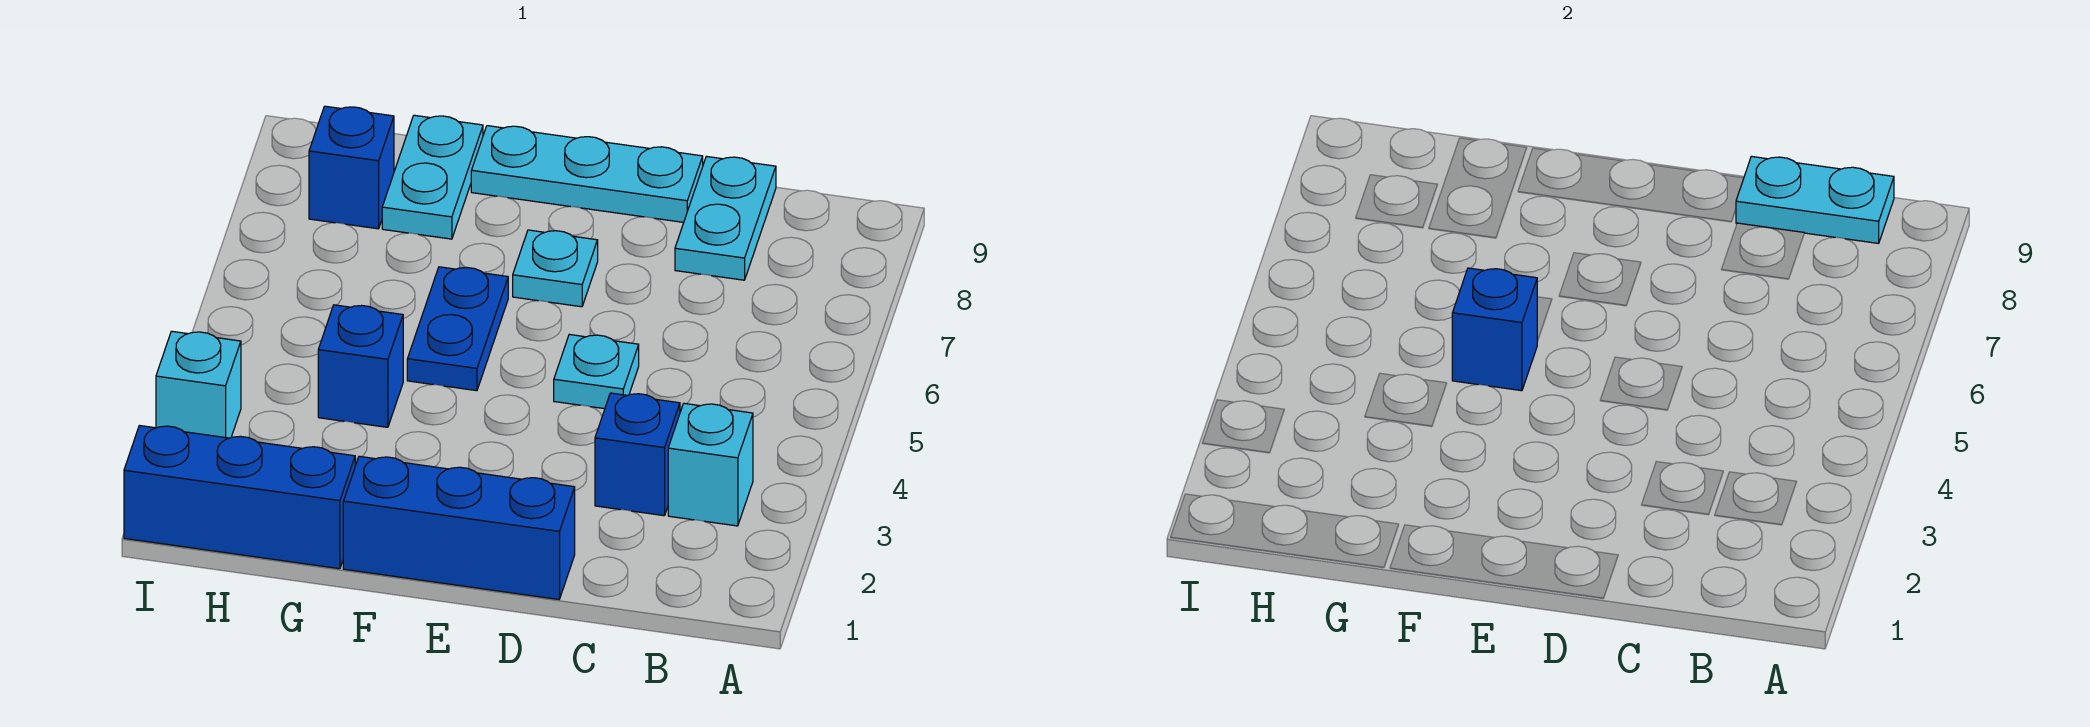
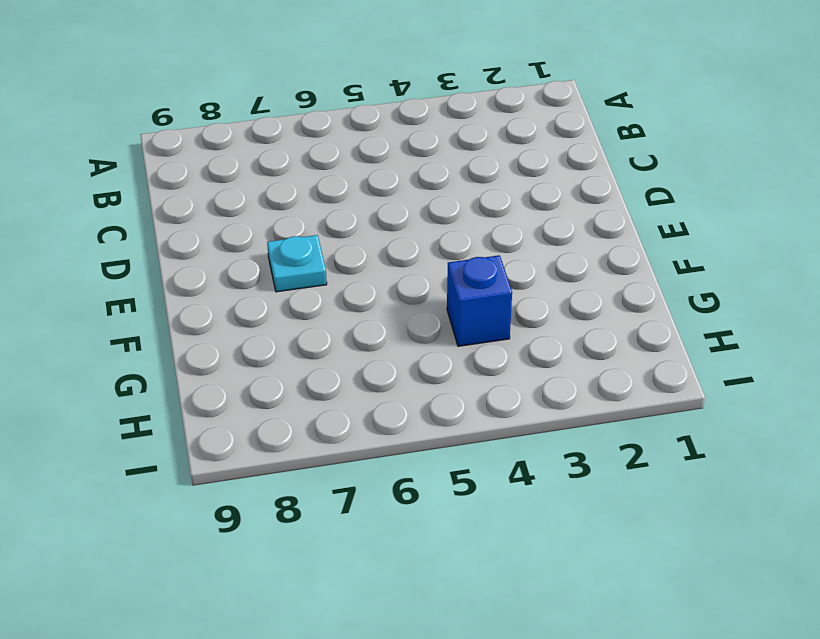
none -> cyan 1x1 brick [668,403,753,526]
none -> blue 1x1 brick [595,393,680,516]
none -> cyan 1x2 plate [675,156,776,280]

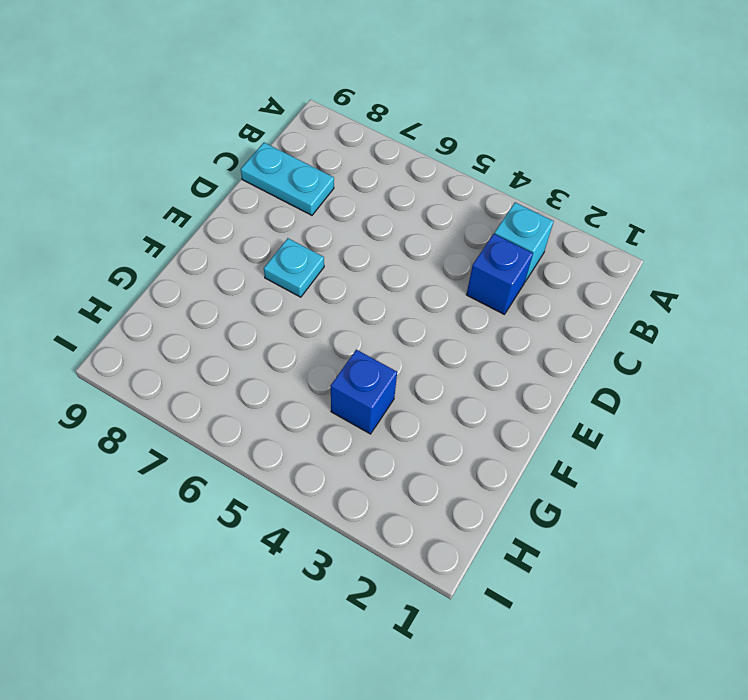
none -> blue 1x3 brick [343,456,575,599]
none -> cyan 1x1 plate [554,334,639,409]
none -> cyan 1x3 plate [471,126,703,222]

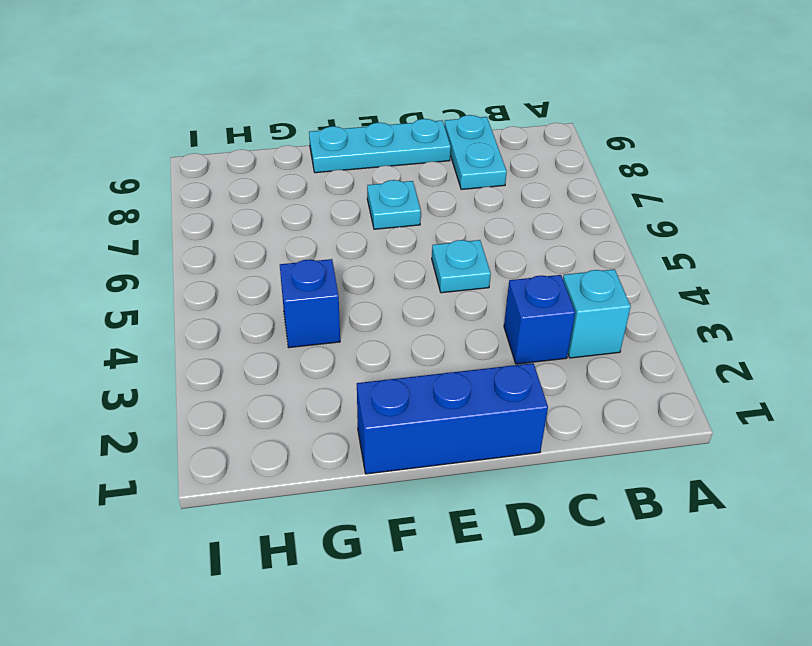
none -> blue 1x2 plate [407,267,508,391]
none -> blue 1x3 brick [124,426,355,569]
none -> cyan 1x2 plate [382,115,483,239]

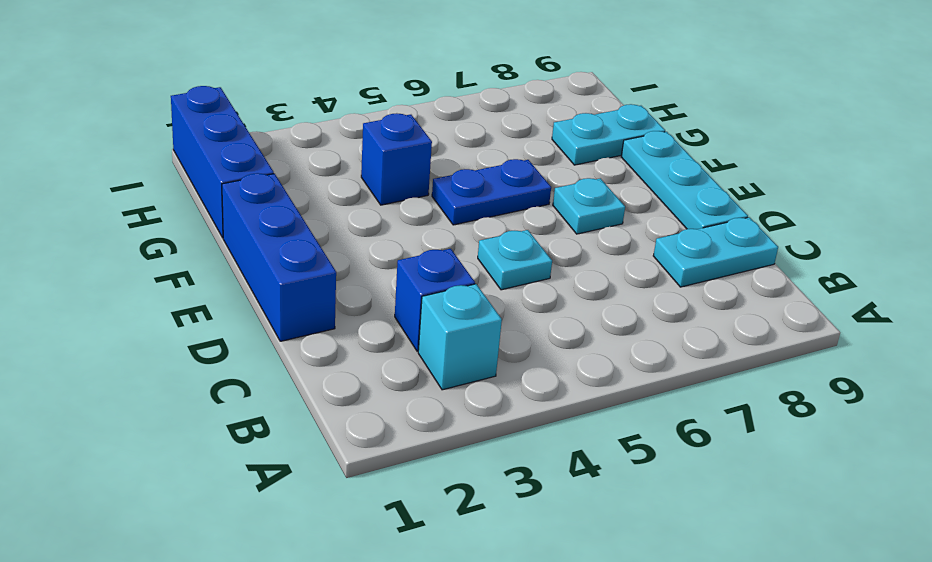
none -> blue 1x1 brick [309,106,394,229]
none -> cyan 1x1 brick [156,331,241,438]
none -> cyan 1x2 plate [1736,156,1894,243]

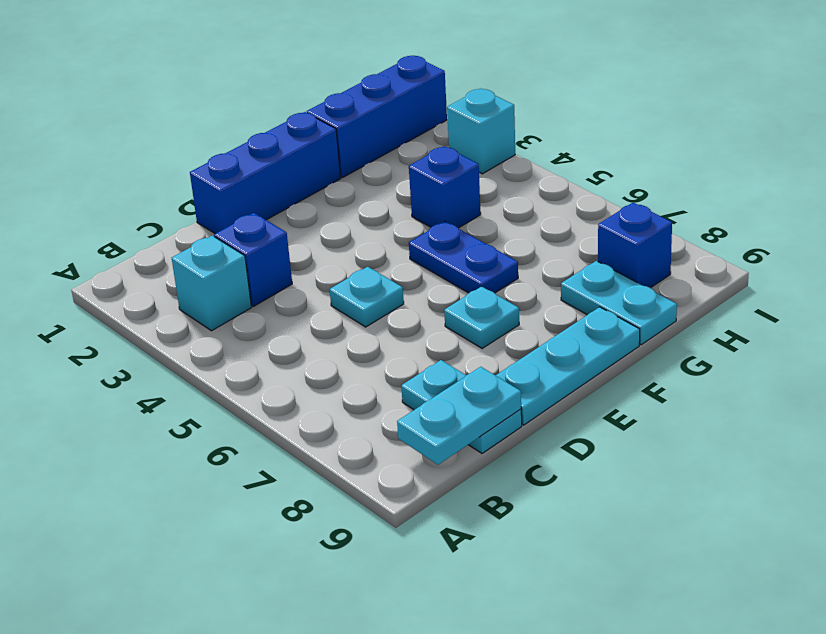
none -> blue 1x1 brick [1452,268,1537,391]

